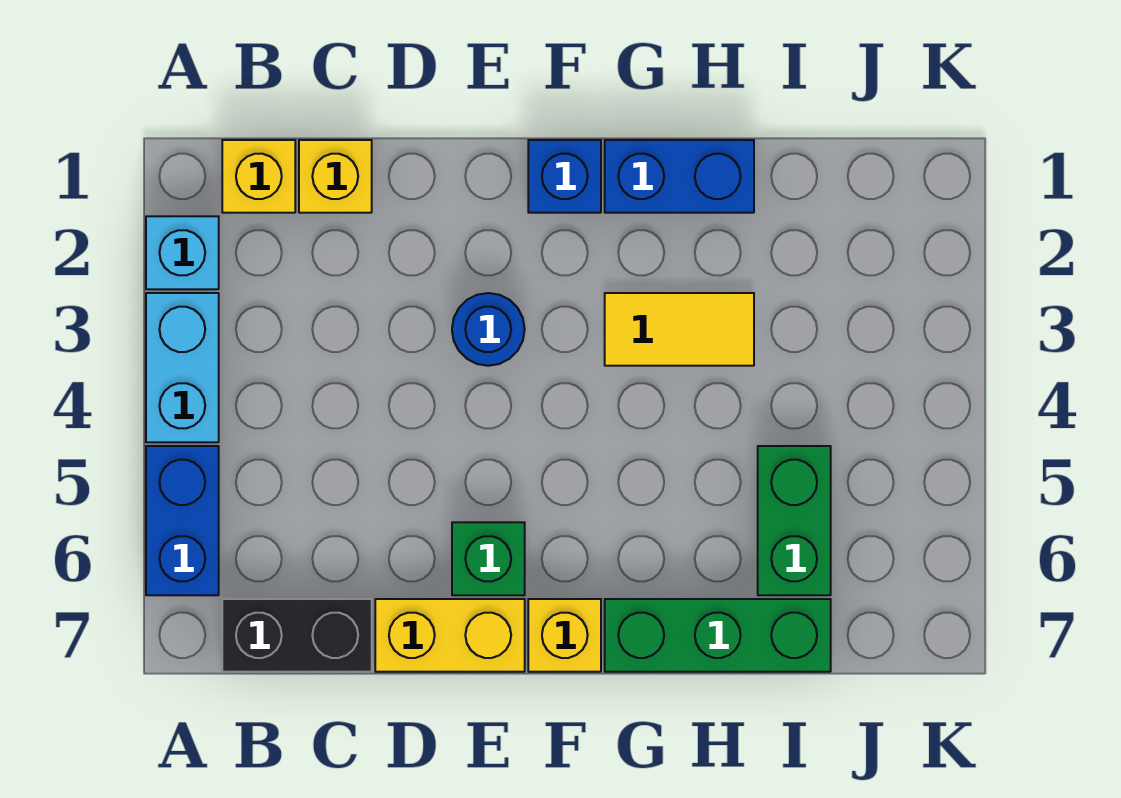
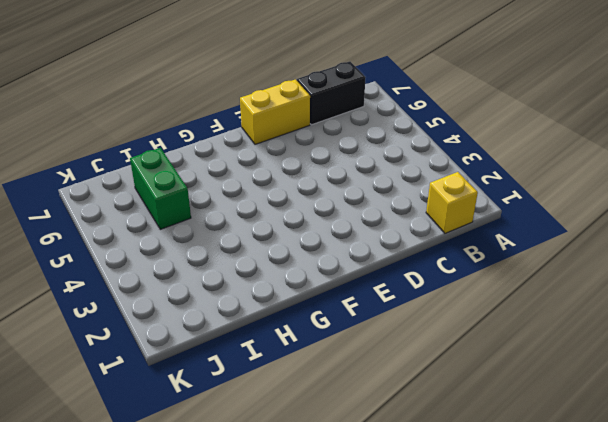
none -> cyan 1x1 brick [146,216,219,289]
none -> cyan 1x2 brick [146,293,219,442]
none -> blue 1x2 brick [146,446,219,595]

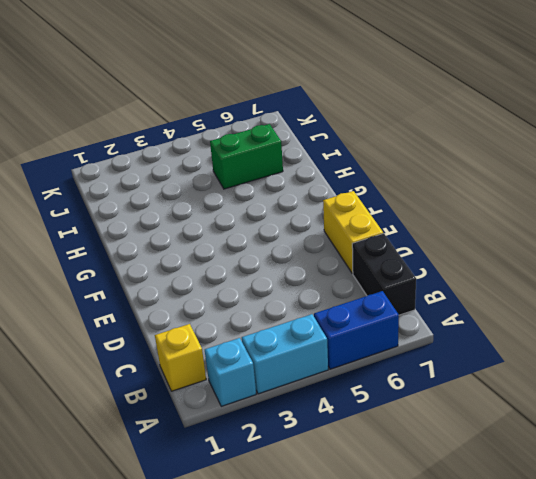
none -> yellow 1x1 brick [299,140,372,213]
none -> blue 1x1 round brick [452,293,525,366]
none -> green 1x1 brick [452,522,525,595]

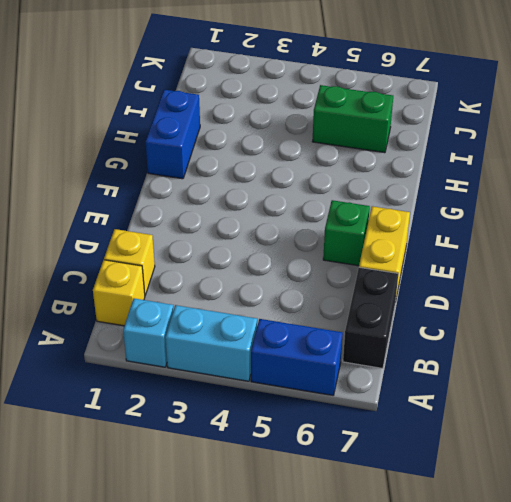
none -> blue 1x1 round brick [452,293,525,366]
none -> blue 1x1 brick [528,140,601,213]
none -> yellow 1x1 brick [528,599,601,672]

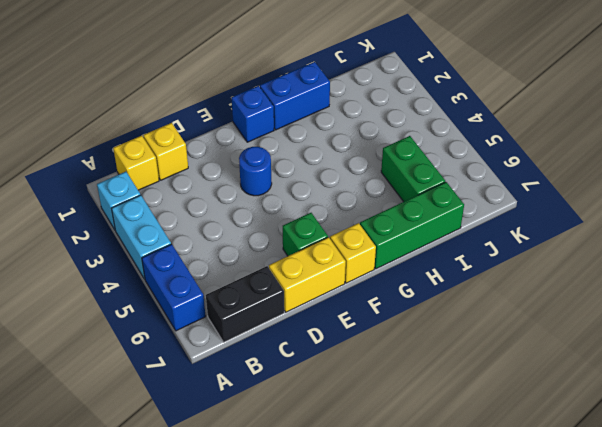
none -> yellow 1x2 tile [605,293,754,366]

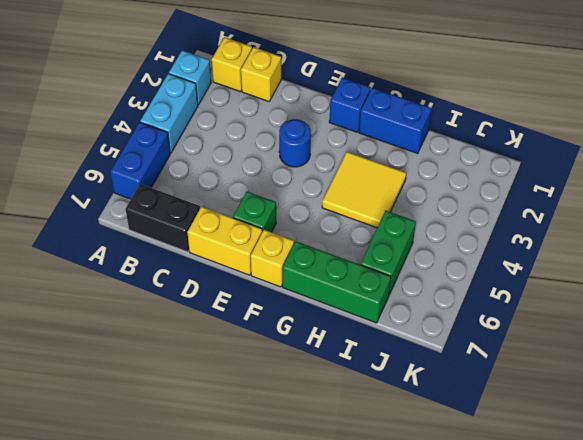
yellow 2x2 tile [322,152,406,228] -> yellow 1x2 tile [605,293,754,366]

